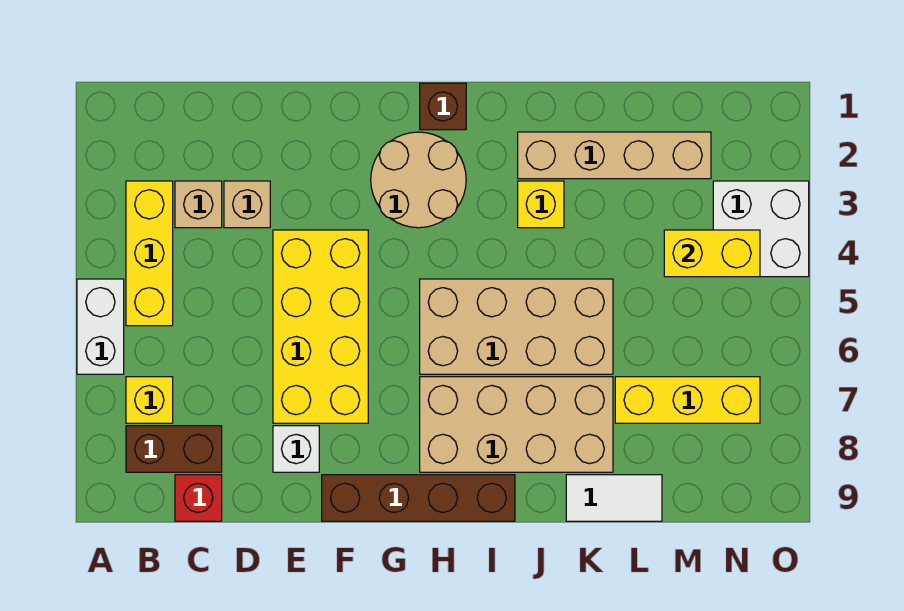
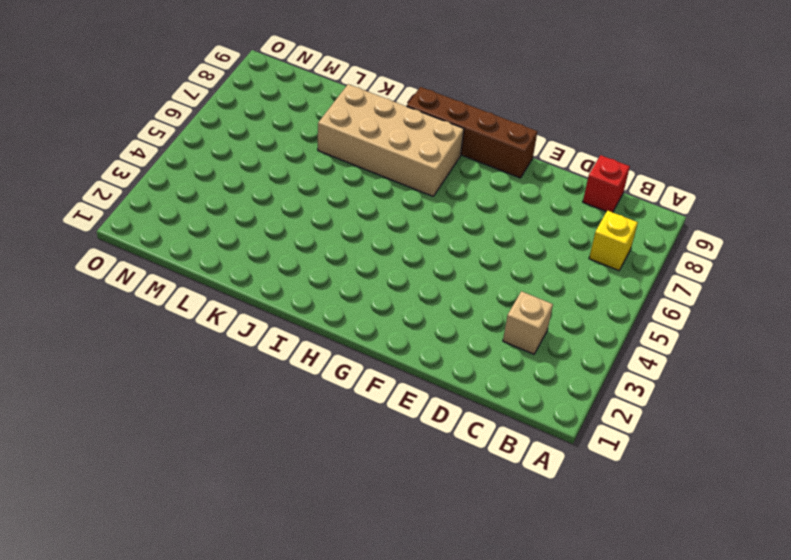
none -> white 1x2 brick [77,279,124,374]
none -> yellow 1x3 brick [126,181,173,326]
none -> brown 1x2 brick [126,426,222,472]

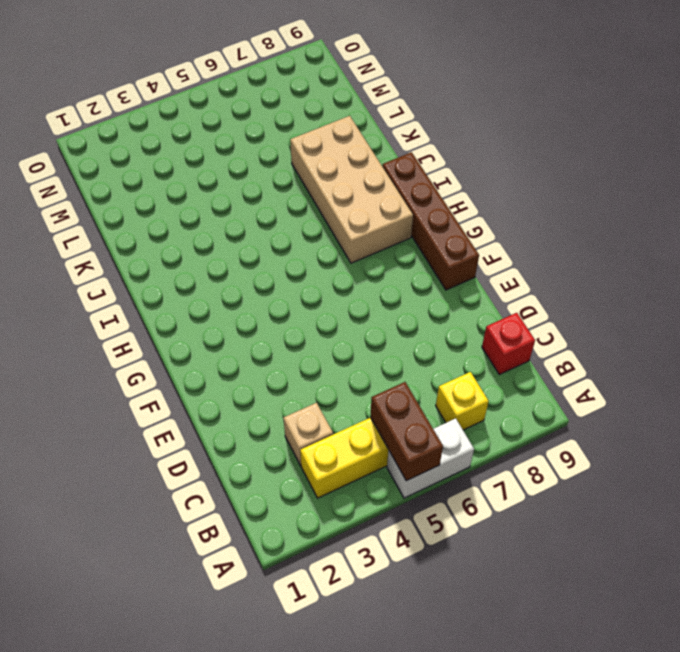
brown 1x2 brick [370,382,443,481] -> brown 1x2 brick moved to [126,426,222,472]
none -> tan 1x1 brick [224,181,270,228]
none -> yellow 2x4 brick [273,230,368,423]
none -> white 1x1 brick [273,426,319,472]

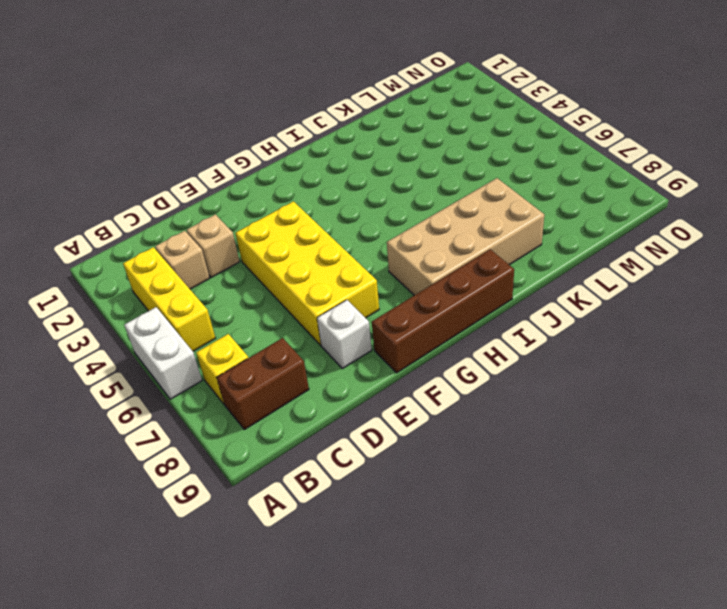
none -> red 1x1 brick [175,475,222,521]
none -> tan 2x2 round brick [371,132,466,228]
none -> brown 1x1 brick [420,83,466,130]

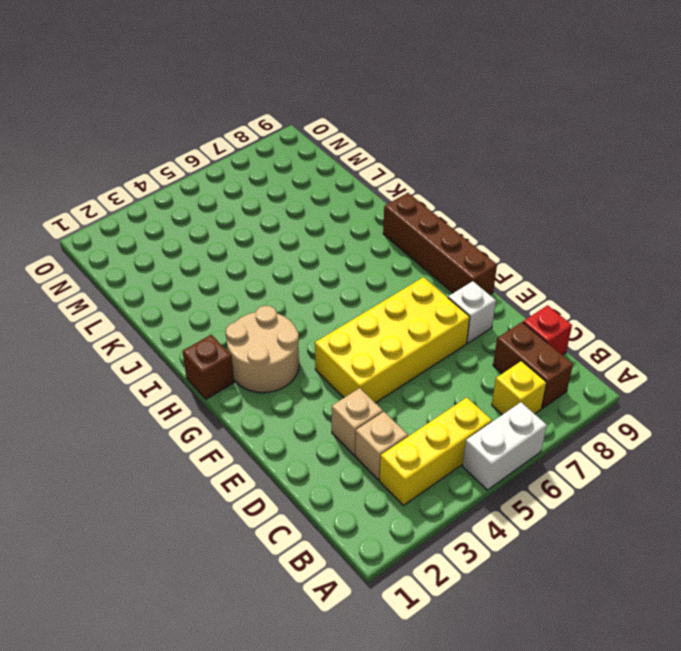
none -> tan 2x4 brick [420,279,613,374]
none -> tan 2x4 brick [420,377,613,472]
none -> tan 1x4 brick [518,132,711,179]

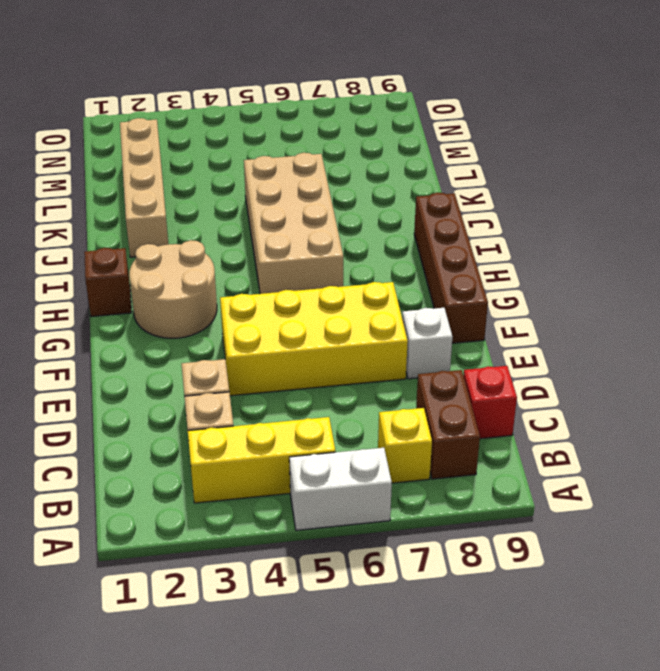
none -> tan 2x4 brick [420,377,613,472]
none -> yellow 1x1 brick [518,181,564,228]
none -> white 1x2 tile [566,475,662,521]

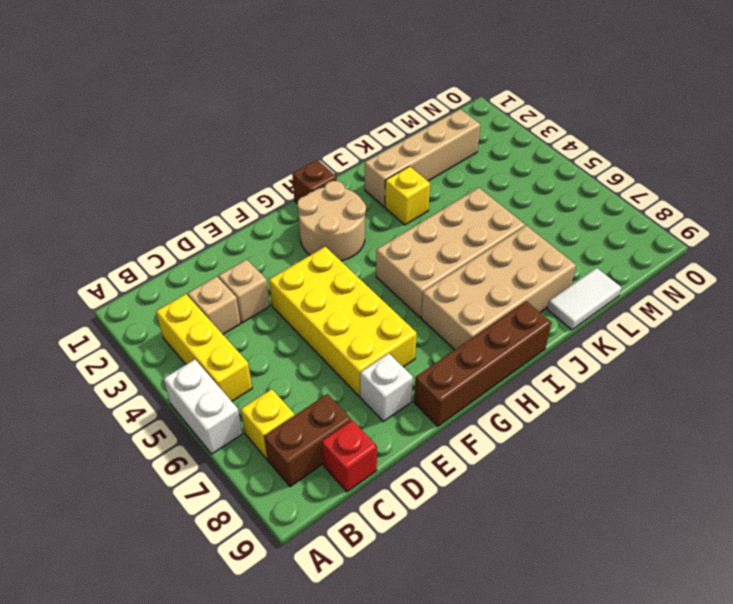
none -> yellow 1x3 brick [615,377,760,423]
none -> white 2x2 brick [713,181,809,277]
none -> yellow 1x2 brick [664,230,760,277]

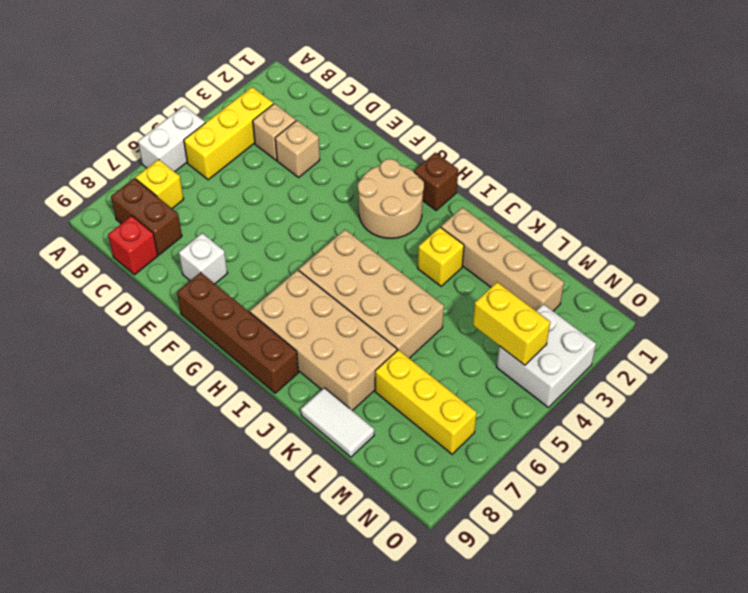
none -> yellow 2x4 brick [273,230,368,423]

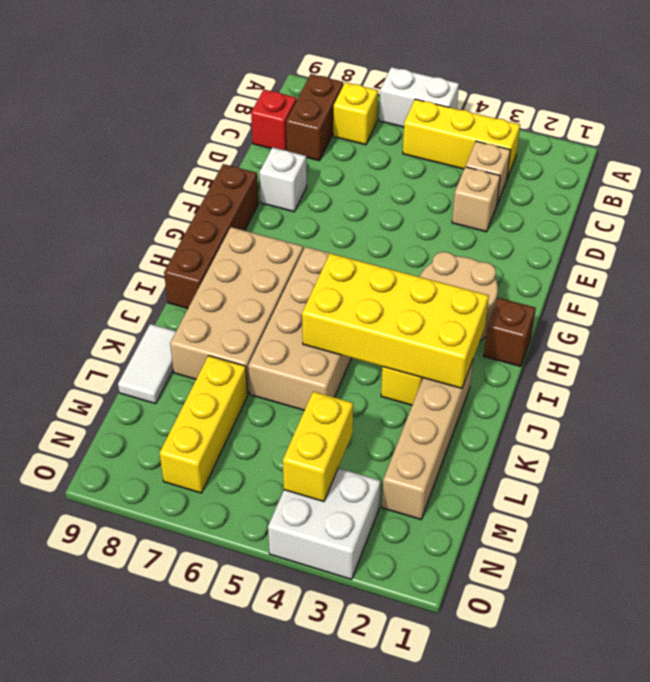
yellow 2x4 brick [302,253,489,388] -> yellow 2x4 brick moved to [273,230,368,423]

